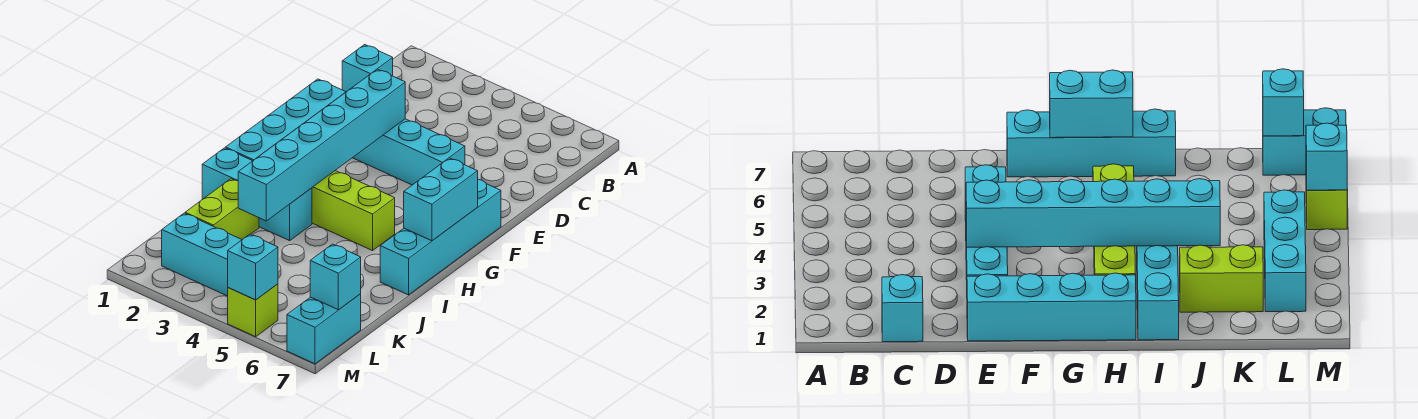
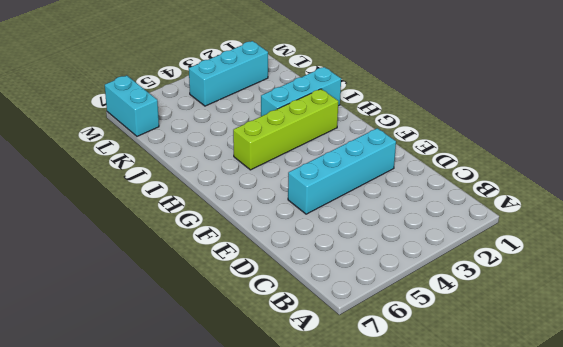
none -> cyan 1x1 brick [342,45,393,92]
none -> cyan 1x4 brick [226,79,345,161]
none -> cyan 1x4 brick [380,179,501,295]

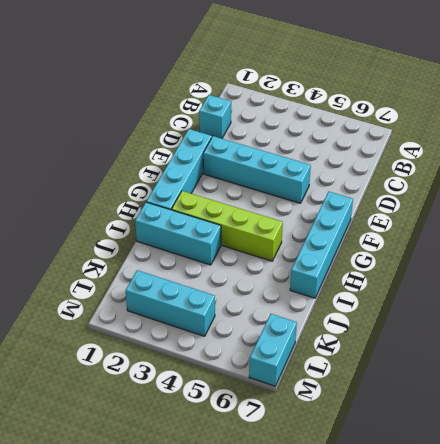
none -> lime 1x2 brick [185,179,259,239]
none -> lime 1x1 brick [228,284,278,337]
none -> cyan 1x6 brick [238,69,405,221]

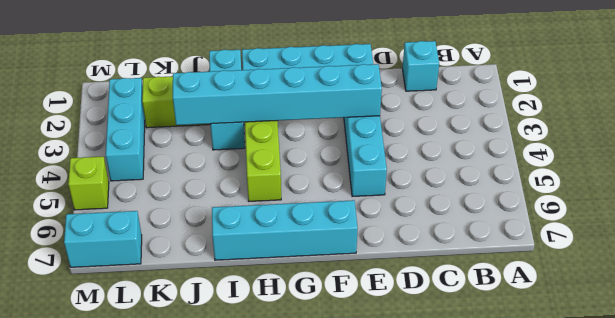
none -> cyan 1x2 brick [404,158,478,241]
none -> cyan 1x1 brick [310,244,361,310]
none -> cyan 1x1 brick [228,234,278,300]

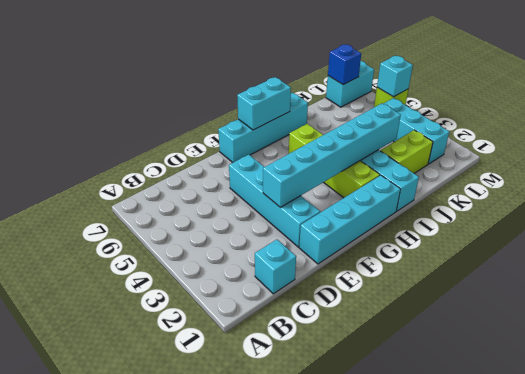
blue 1x1 brick [328,45,361,85] -> cyan 1x1 brick [310,244,361,310]

